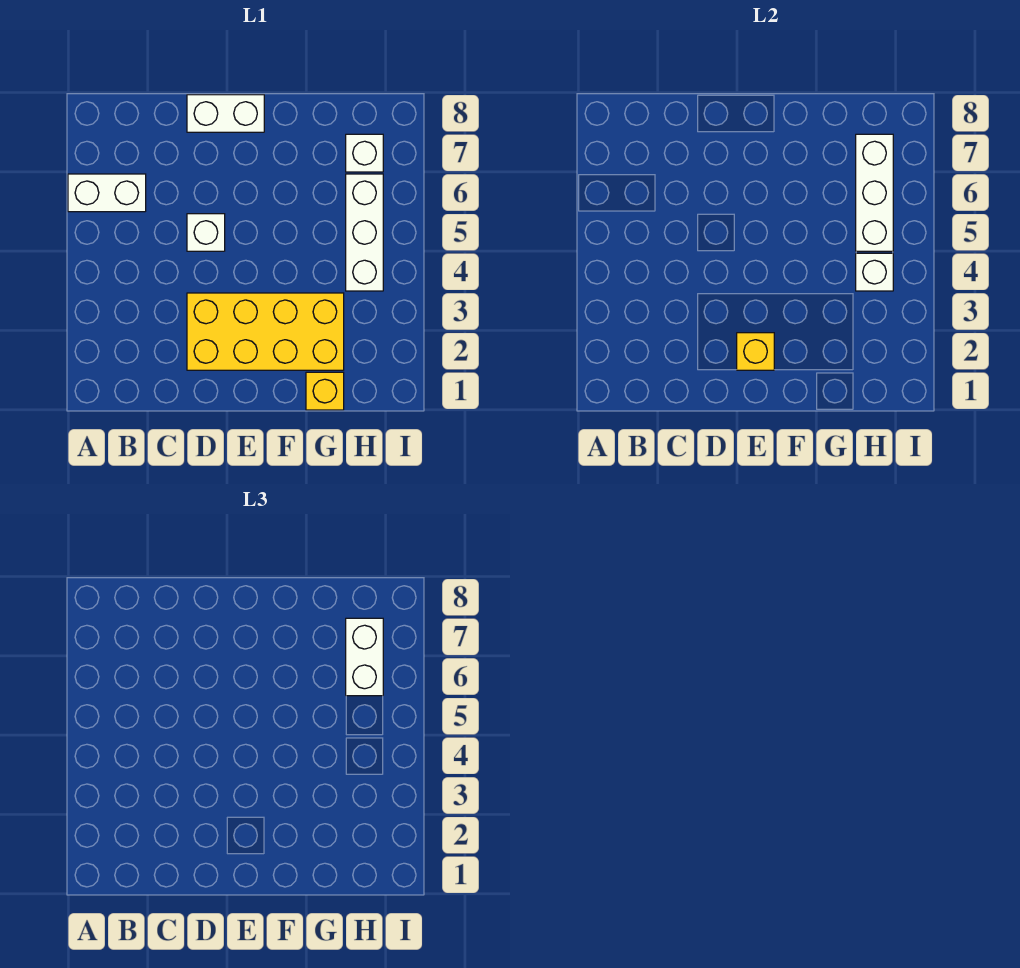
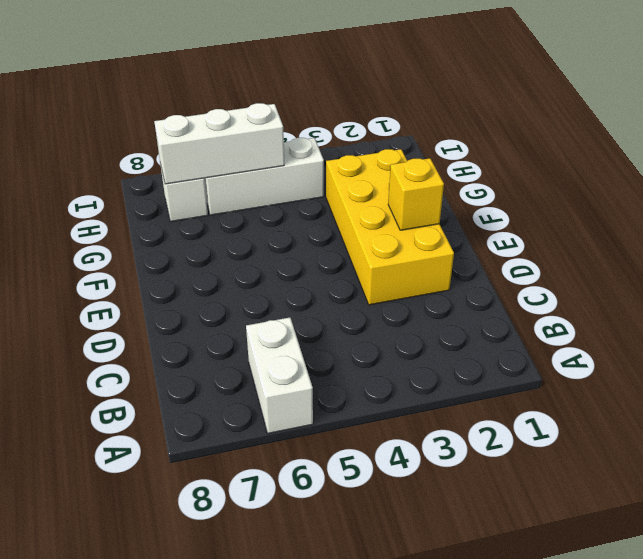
none -> white 1x1 brick [187,214,225,251]
none -> white 1x2 brick [187,95,264,132]

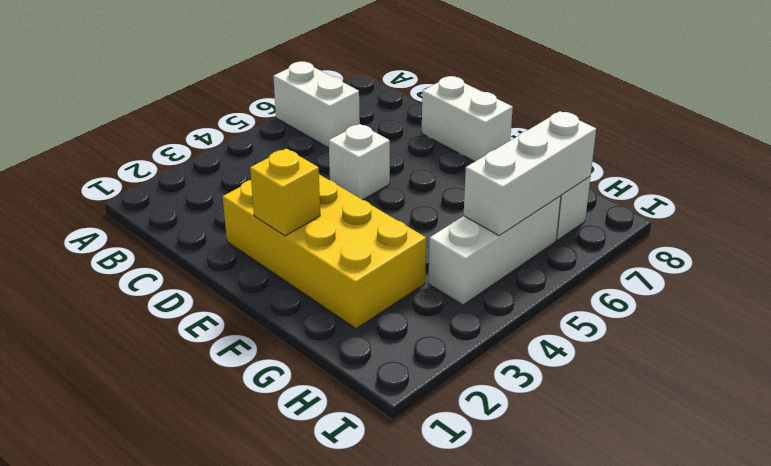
none -> yellow 1x1 brick [306,372,344,410]
none -> white 1x1 brick [856,253,893,291]

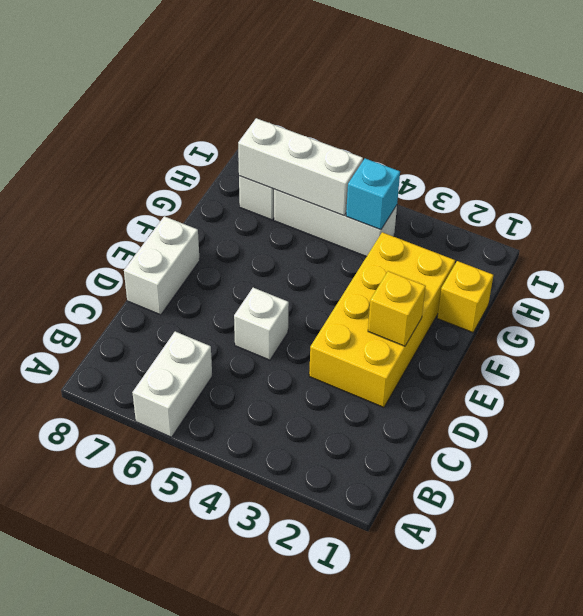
cyan 1x1 brick [346,159,400,230] -> white 1x1 brick [856,253,893,291]
none -> white 1x2 brick [346,618,383,696]

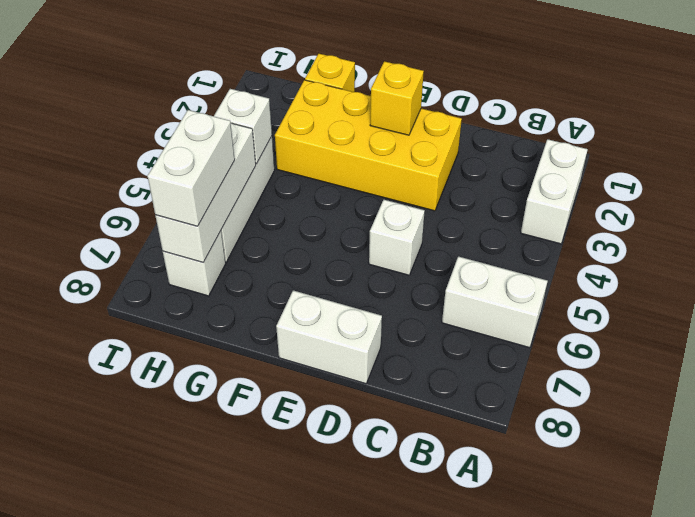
white 1x2 brick [521,139,588,244] -> none

